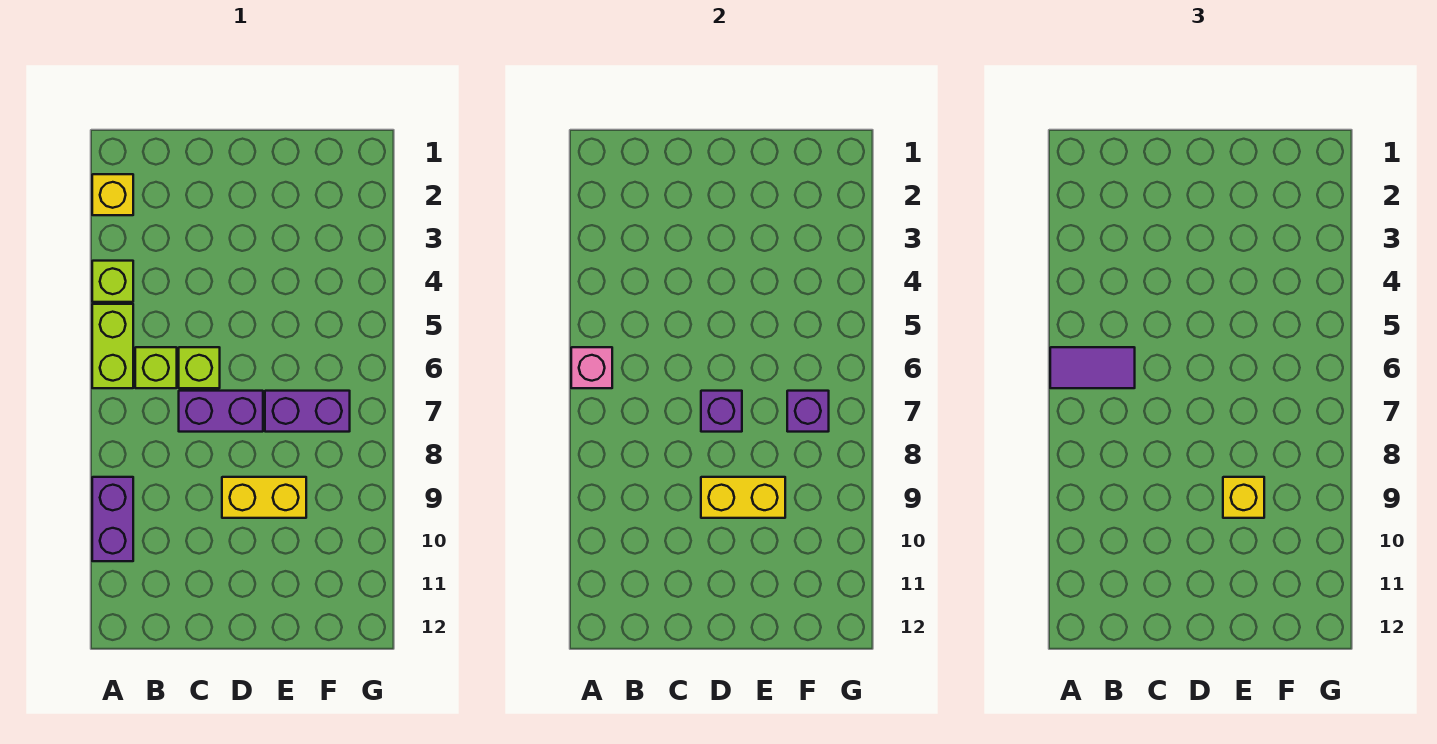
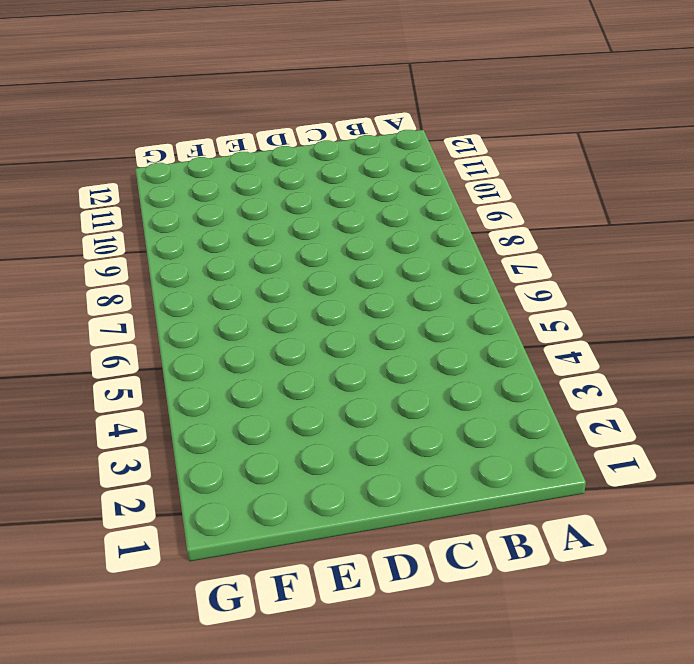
none -> yellow 1x1 brick [92,174,133,215]
none -> lime 1x1 brick [92,261,133,302]
none -> lime 1x2 brick [92,304,133,388]

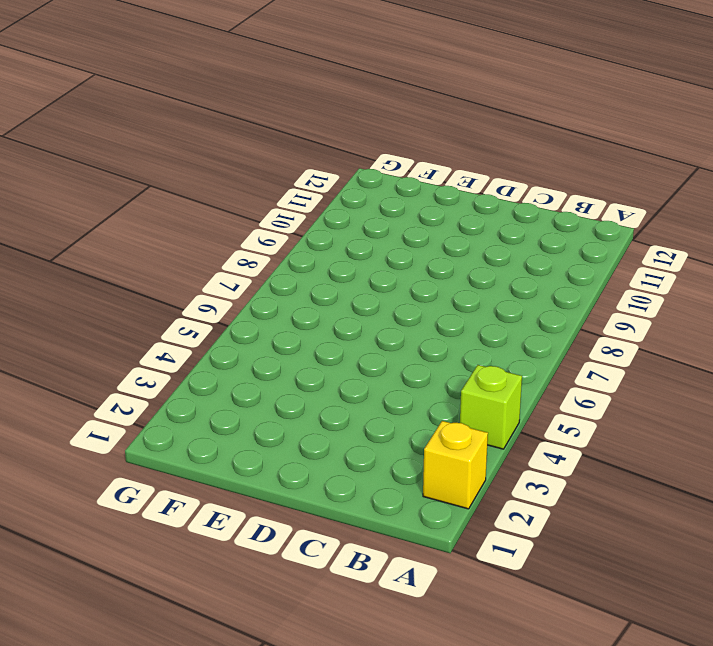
none -> lime 1x2 brick [92,304,133,388]
none -> purple 1x2 brick [92,477,133,561]
none -> lime 1x1 brick [135,347,177,388]

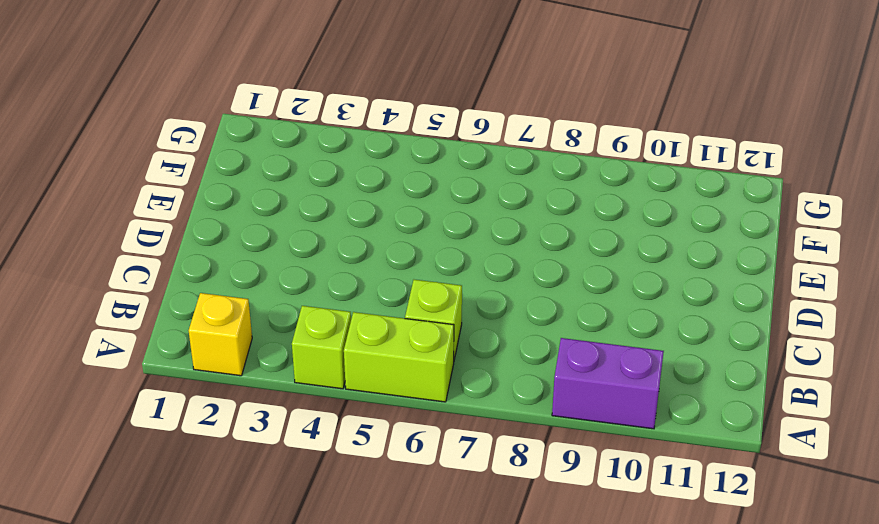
none -> lime 1x1 brick [179,347,220,388]
none -> purple 1x2 brick [179,391,263,432]
none -> yellow 1x2 brick [222,477,306,518]

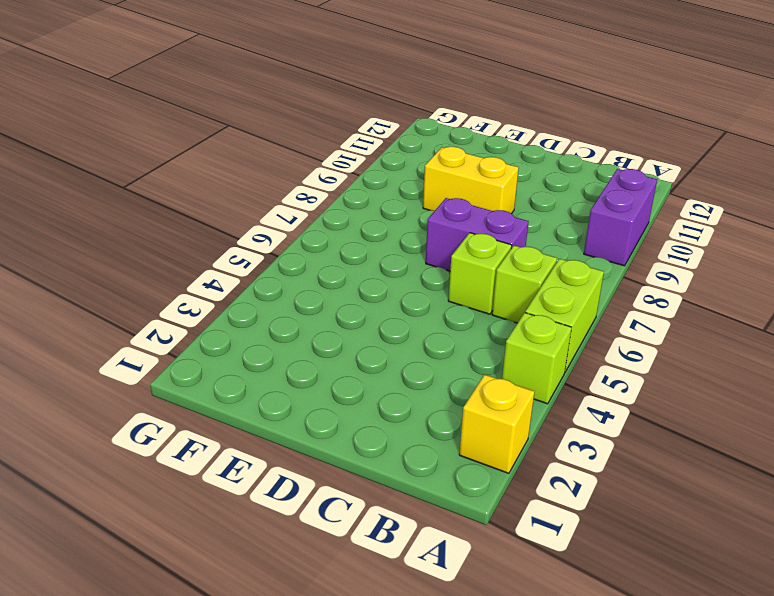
none -> purple 1x2 brick [265,391,350,432]
none -> pink 1x1 brick [571,347,612,388]
none -> purple 1x1 brick [701,391,742,432]

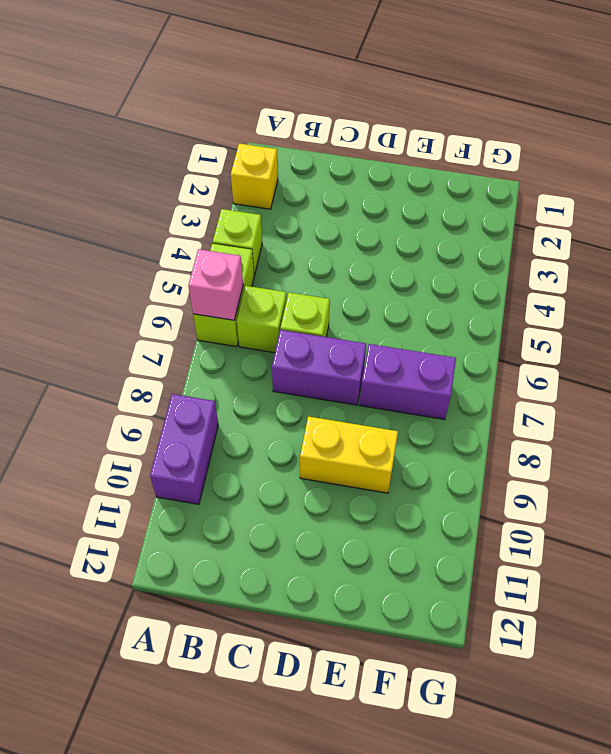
none -> purple 1x1 brick [701,391,742,432]
none -> yellow 1x2 brick [701,477,785,518]
none -> purple 1x1 brick [787,391,829,432]

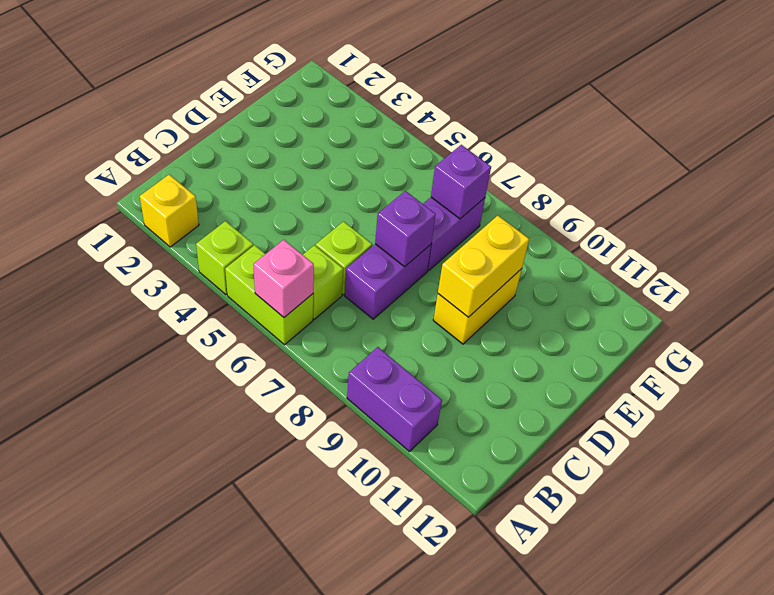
none -> purple 1x2 tile [1050,347,1135,388]
none -> yellow 1x1 brick [1223,477,1264,518]

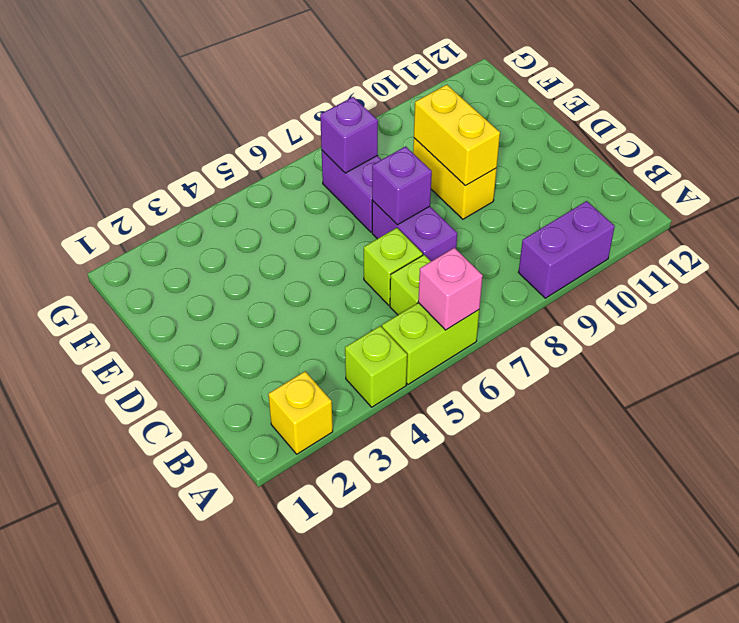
none -> purple 1x2 tile [1050,347,1135,388]
none -> yellow 1x1 brick [1223,477,1264,518]

